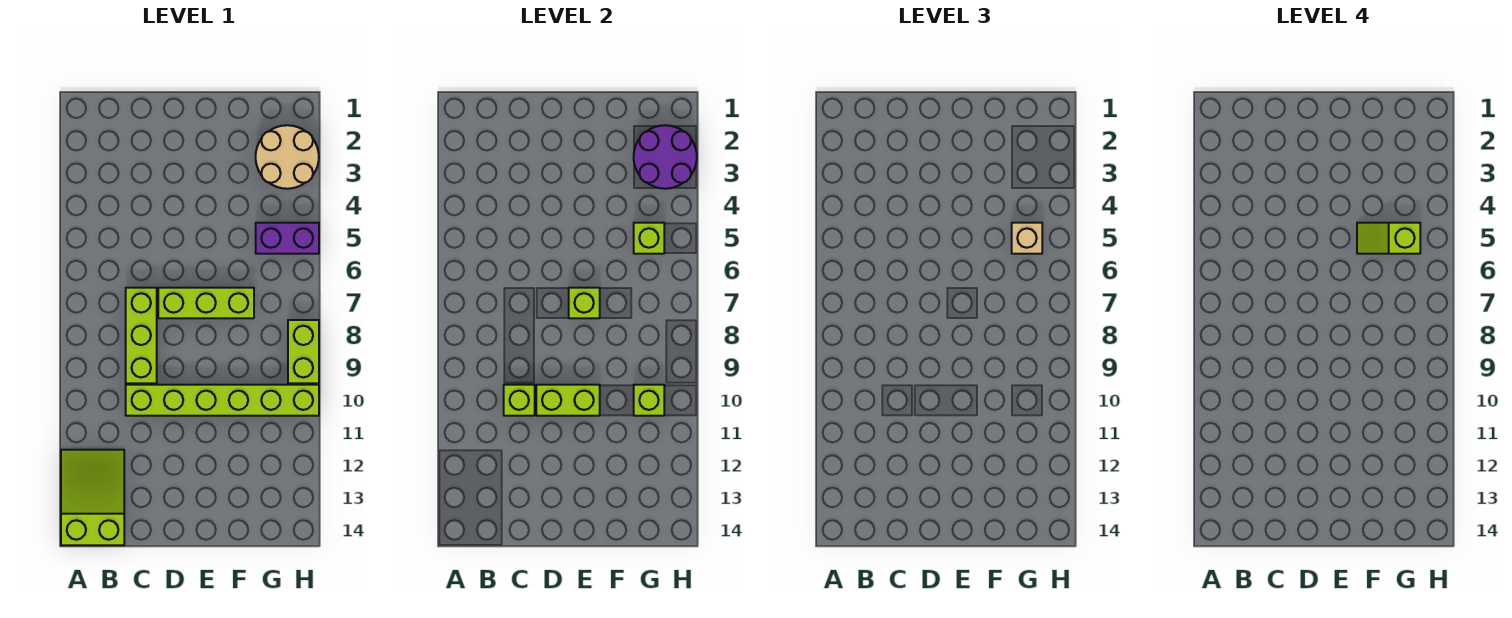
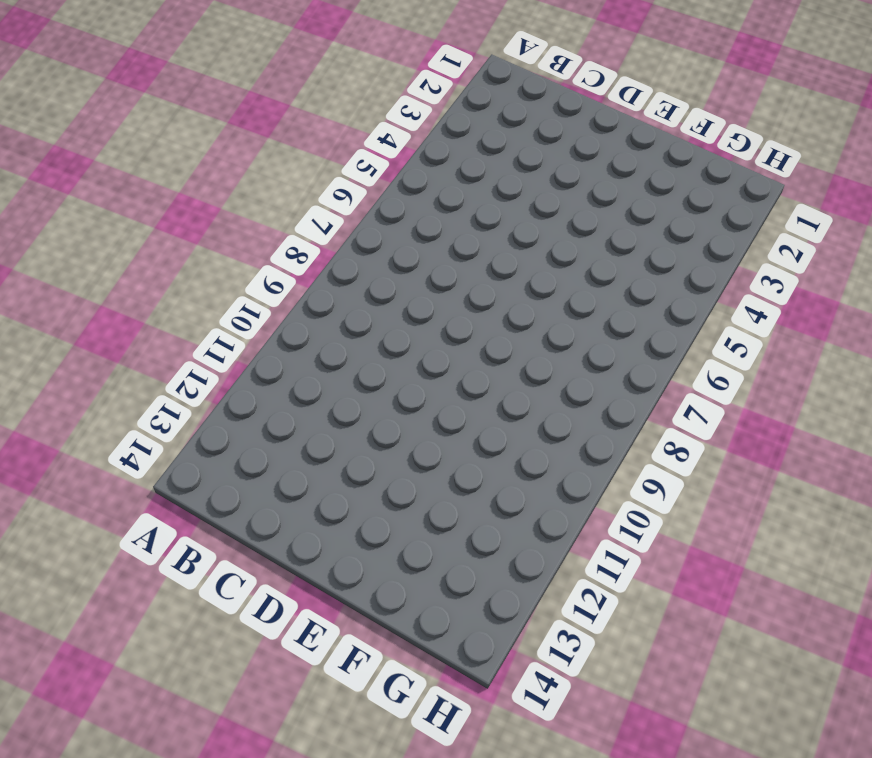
none -> lime 2x3 slope [61,450,124,545]
none -> lime 1x3 brick [126,288,157,383]
none -> lime 1x6 brick [126,385,319,416]

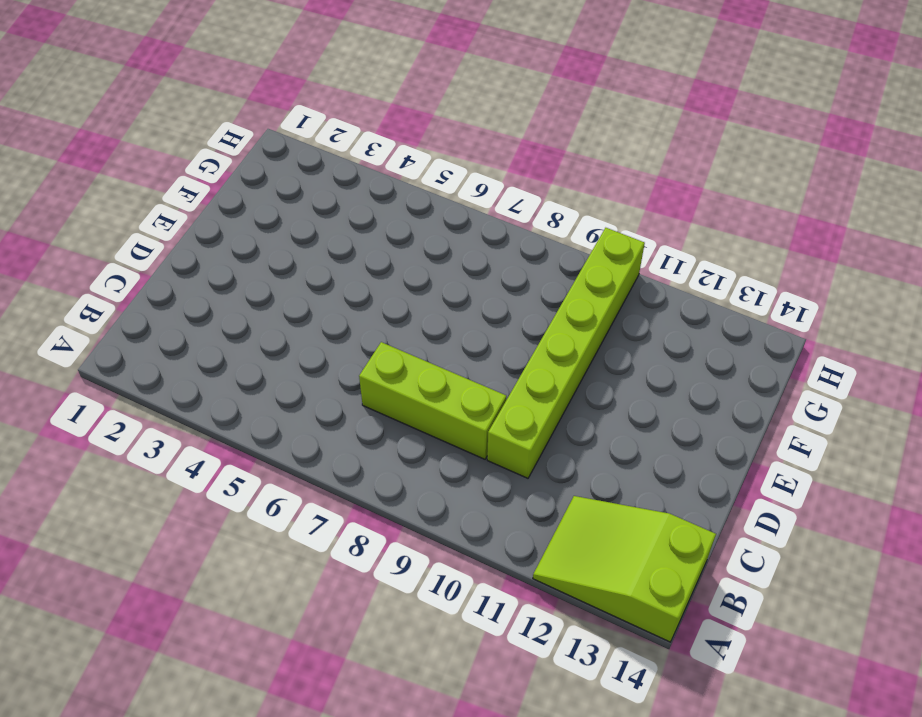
none -> lime 1x3 brick [158,288,254,318]
none -> tan 2x2 round brick [256,125,319,189]
none -> purple 1x2 brick [256,223,319,254]

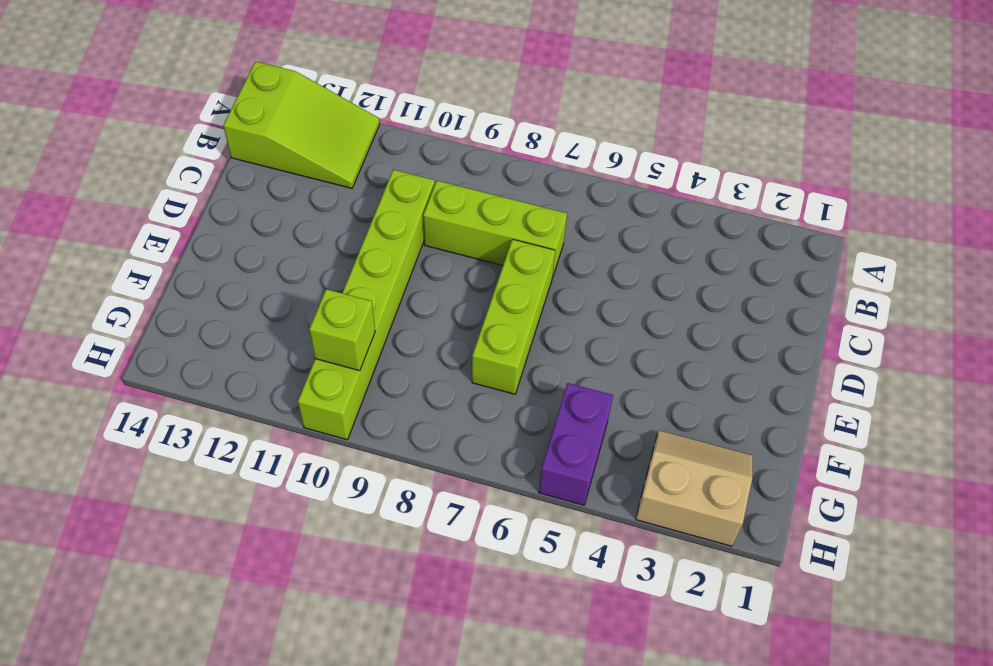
tan 2x2 slope [636,430,752,546] -> tan 2x2 round brick [256,125,319,189]
none -> lime 1x2 brick [288,320,319,383]
none -> lime 1x1 brick [504,385,535,416]
none -> lime 1x2 brick [536,385,600,416]

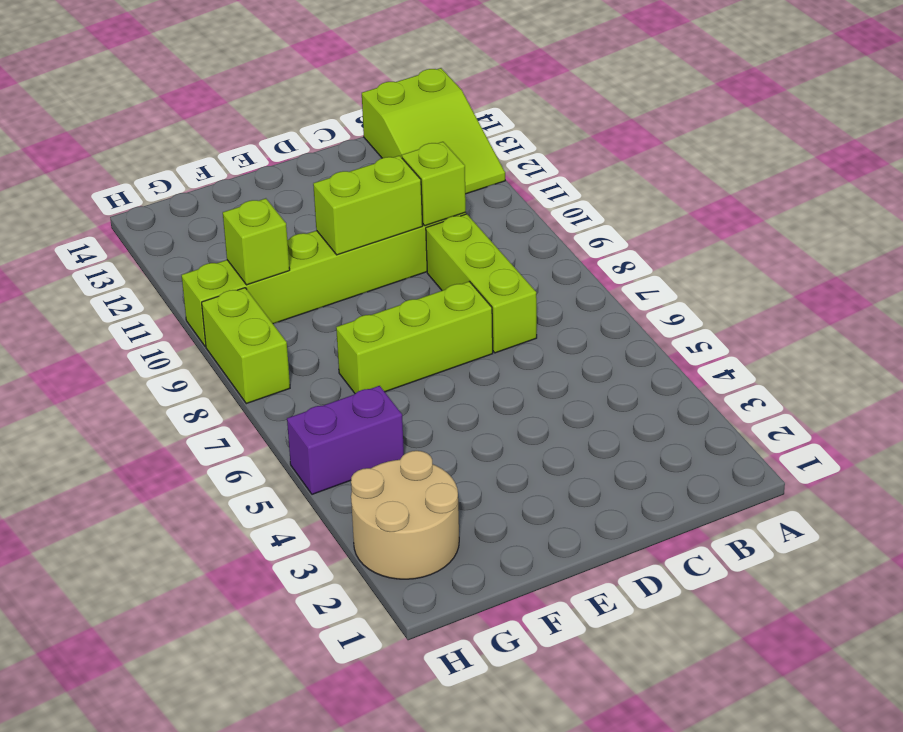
none -> lime 1x1 brick [569,288,600,318]
none -> purple 2x2 round brick [634,125,697,189]
none -> lime 1x1 brick [634,223,664,254]

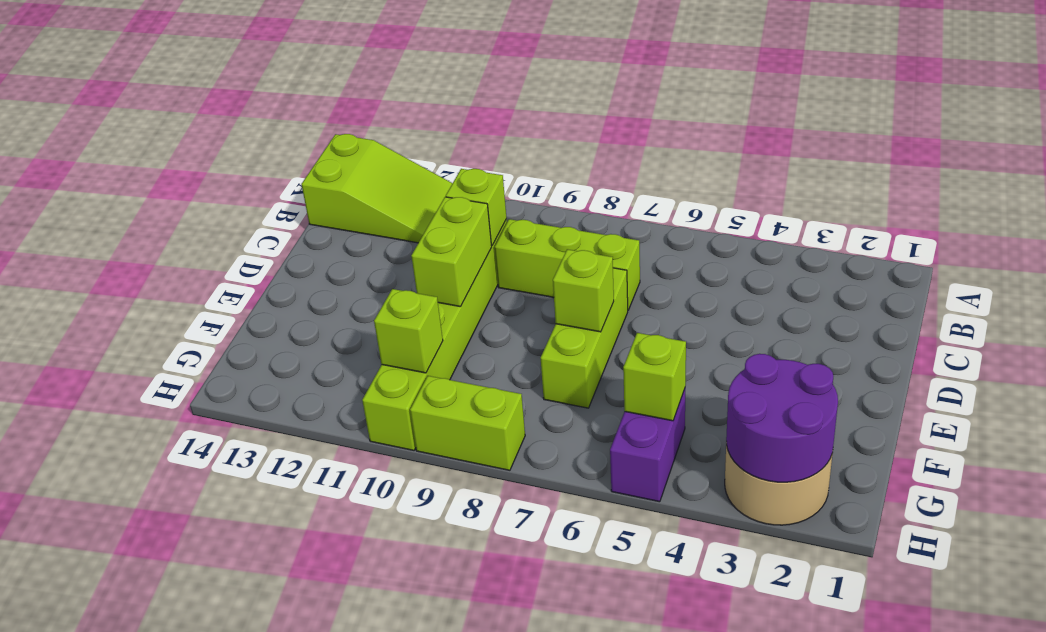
none -> tan 1x1 brick [1012,223,1042,254]
none -> lime 1x2 slope [1357,223,1420,254]

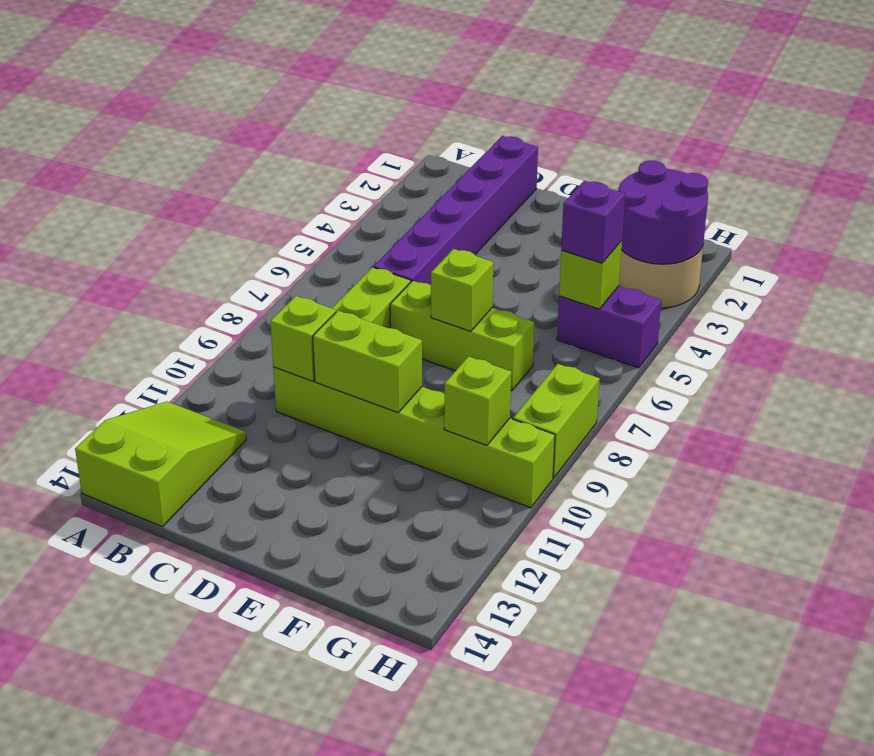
purple 1x6 brick [374,136,538,285] -> none
purple 1x1 brick [561,181,625,263] -> tan 1x1 brick [1012,223,1042,254]
none -> lime 1x2 slope [1357,223,1420,254]

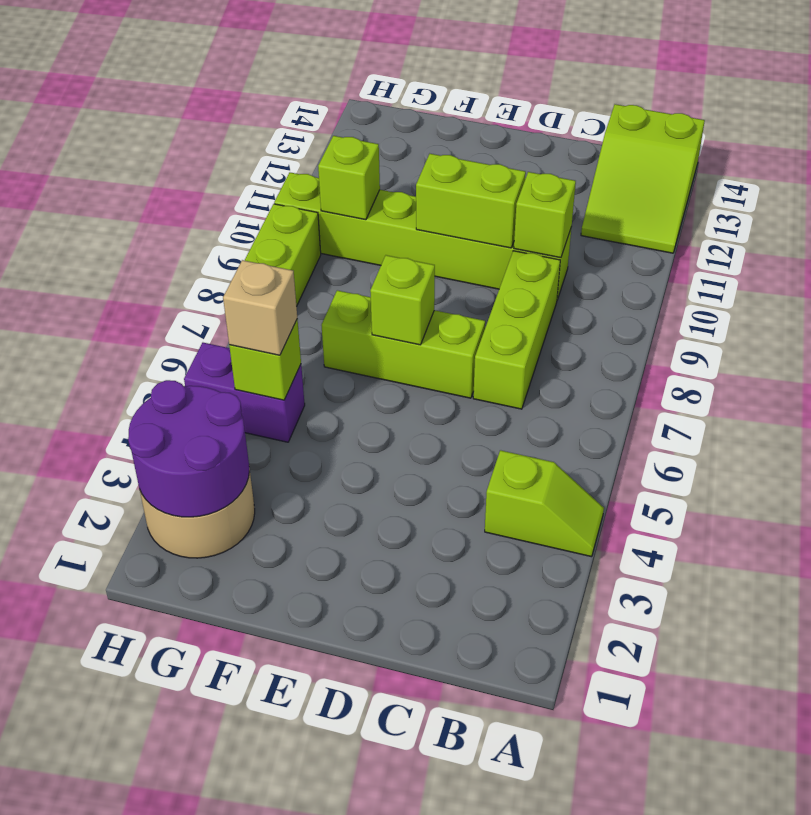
lime 1x2 slope [485,450,604,557] -> lime 1x2 slope moved to [1357,223,1420,254]

